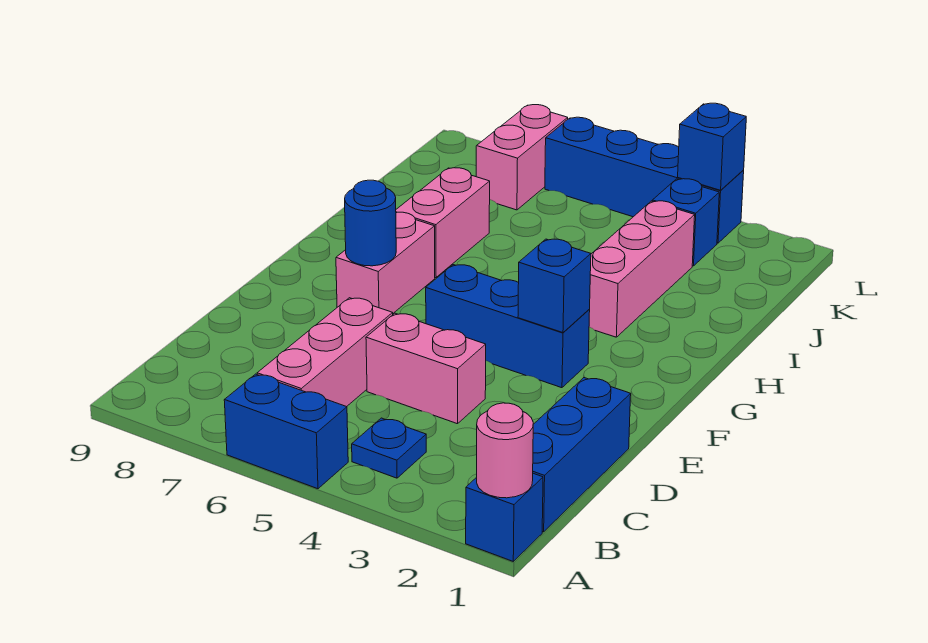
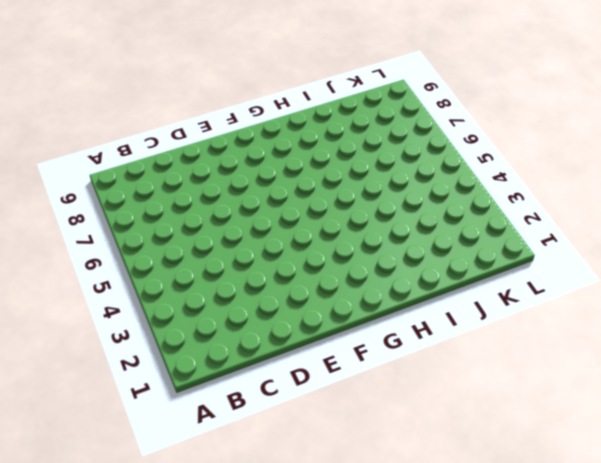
none -> blue 1x1 brick [466,473,543,561]
none -> blue 1x2 brick [224,374,348,489]
none -> blue 1x3 brick [533,378,631,532]

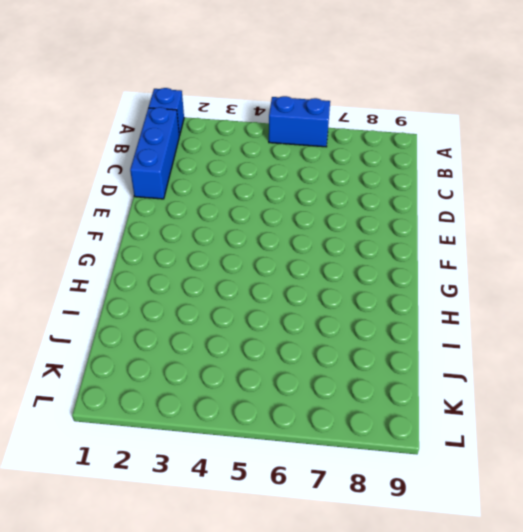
none -> blue 1x1 plate [352,418,426,478]
none -> pink 1x3 brick [257,298,393,407]
none -> pink 1x2 brick [366,313,486,424]

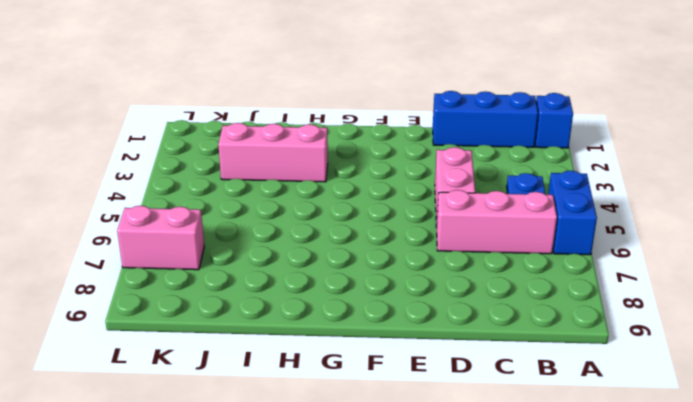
none -> blue 1x3 brick [426,265,590,388]
none -> pink 1x2 brick [336,212,435,313]
none -> pink 1x2 brick [396,168,490,277]

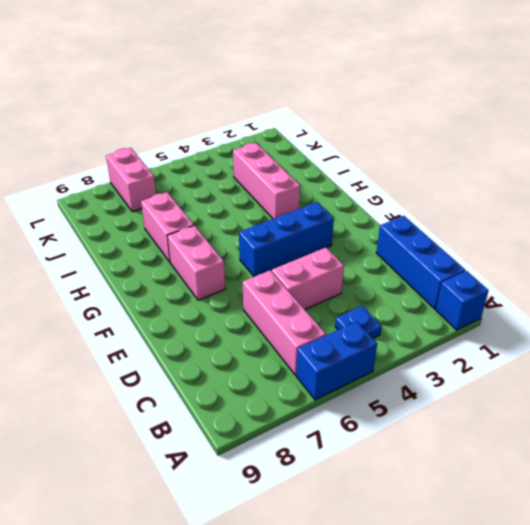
none -> blue 1x1 brick [652,179,719,266]
none -> blue 1x4 brick [545,117,744,243]
none -> pink 1x1 round brick [477,403,533,498]

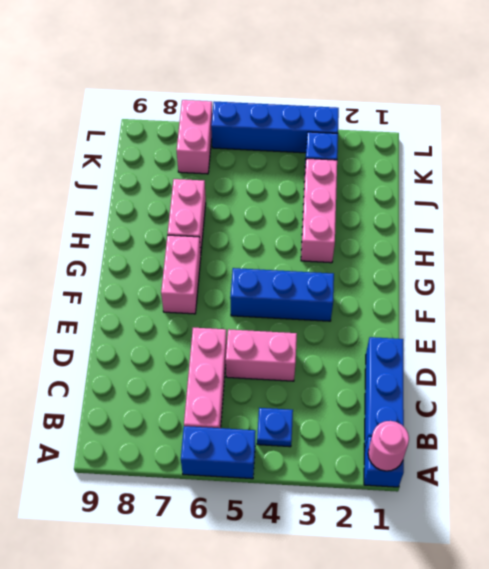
none -> blue 1x1 brick [518,239,591,333]
none -> blue 1x1 round brick [345,180,396,266]
none -> blue 1x1 brick [678,103,746,190]

